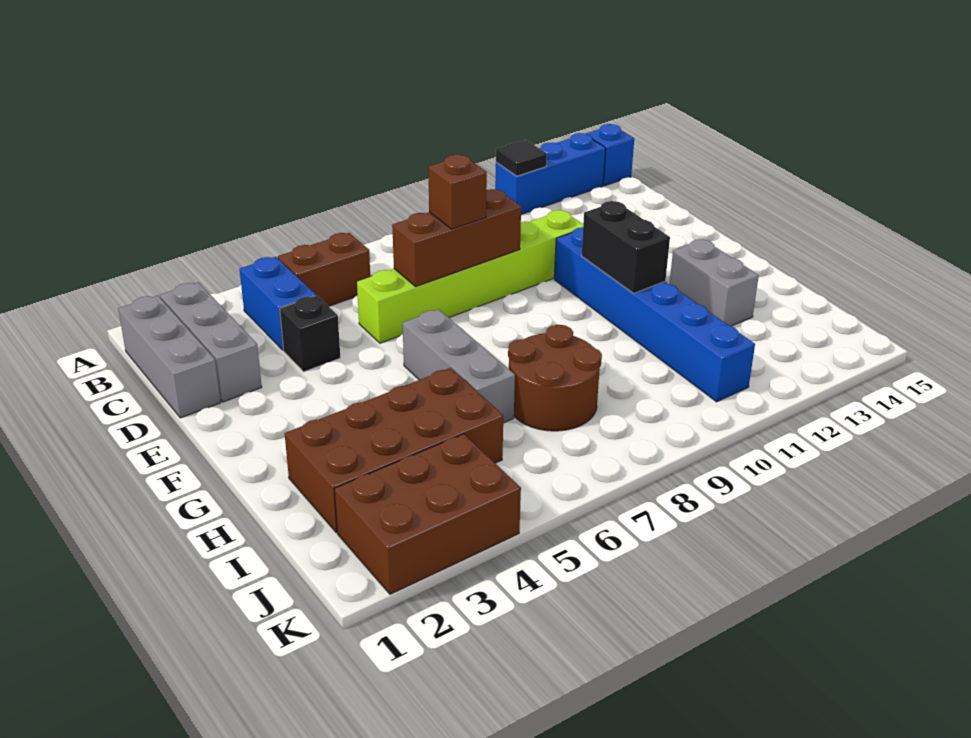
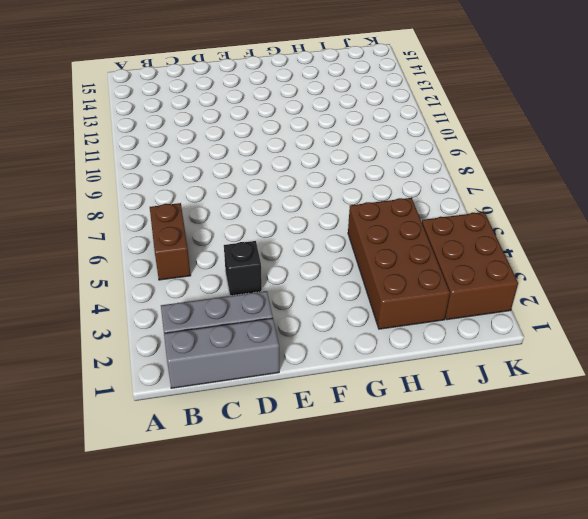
none -> blue 1x3 brick [495,133,606,214]
none -> blue 1x1 brick [586,124,634,186]
none -> blue 1x2 brick [240,257,316,350]

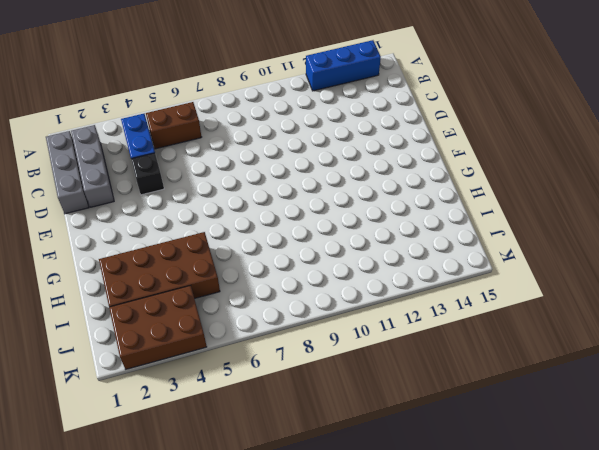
none -> blue 1x1 brick [586,124,634,186]
none -> lime 1x6 brick [357,210,583,343]
none -> blue 1x6 brick [554,227,755,402]

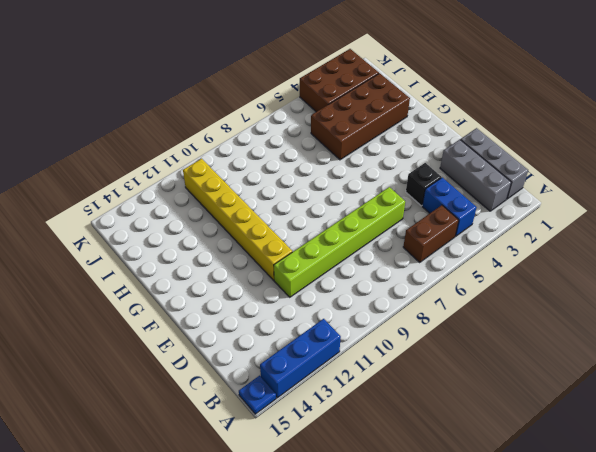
blue 1x1 plate [239,376,276,414] -> blue 1x1 brick [586,124,634,186]
yellow 1x6 brick [183,159,292,280] -> blue 1x6 brick [554,227,755,402]
none -> grey 1x3 brick [403,309,515,423]
none -> grey 1x2 brick [670,239,759,326]
none -> brown 2x2 round brick [508,325,602,431]

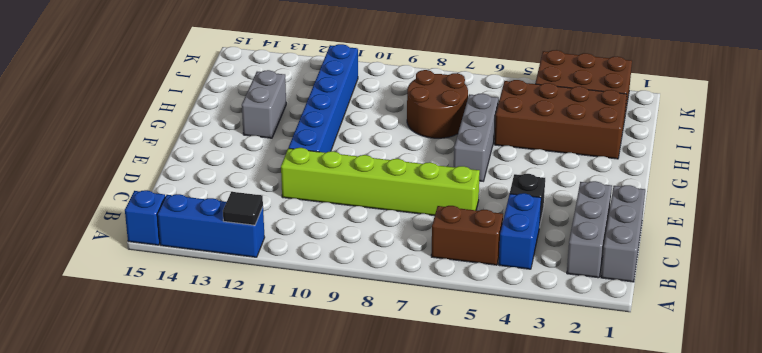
none -> brown 1x3 brick [392,189,521,287]
none -> black 1x2 brick [582,201,670,294]
none -> brown 1x1 brick [428,155,487,229]

